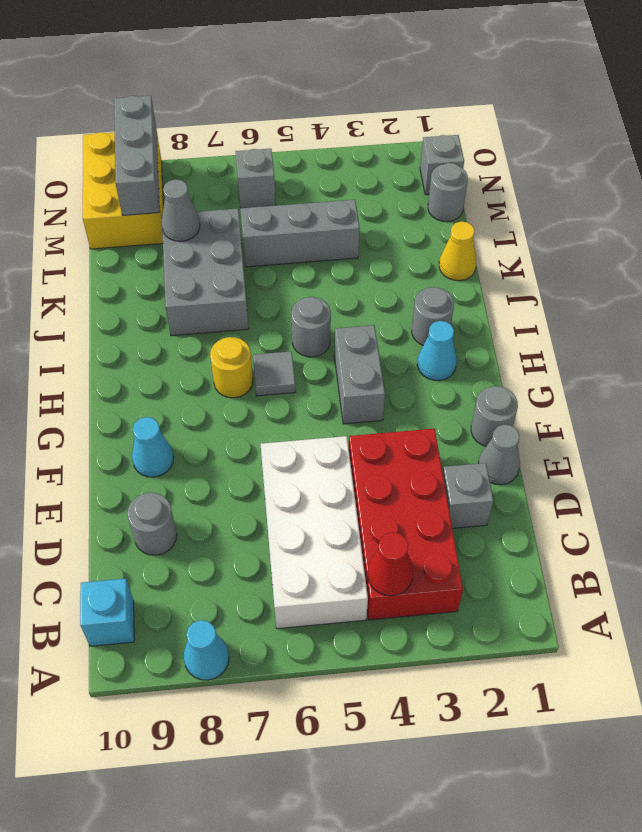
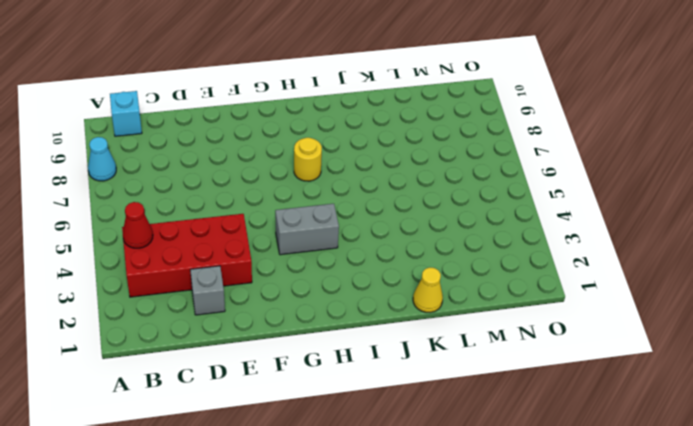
none -> white 2x4 brick [261,436,368,629]
none -> grey 1x1 round brick [127,493,177,555]
none -> grey 1x1 cone [478,425,520,485]

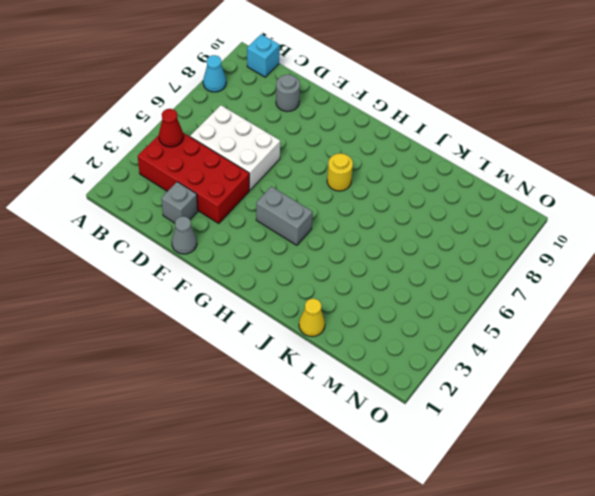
white 2x3 brick [190,105,280,190] -> white 2x4 brick [261,436,368,629]
none -> grey 1x1 round brick [471,386,518,446]
none -> cyan 1x1 cone [132,417,174,477]
none -> cyan 1x1 cone [417,321,457,381]

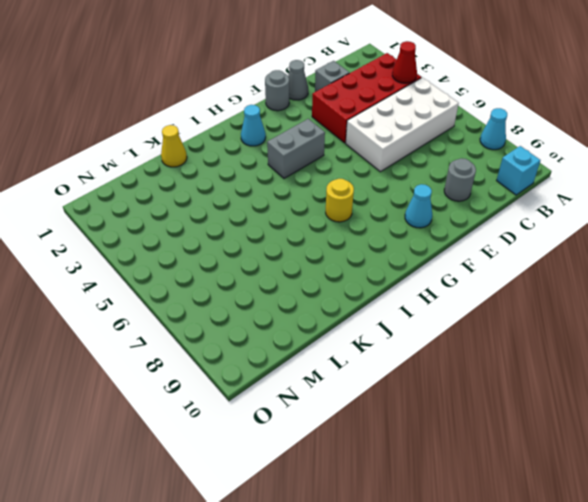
none -> grey 1x1 tile [253,351,296,396]
none -> grey 1x1 round brick [412,287,454,345]
none -> grey 1x1 round brick [291,297,331,357]

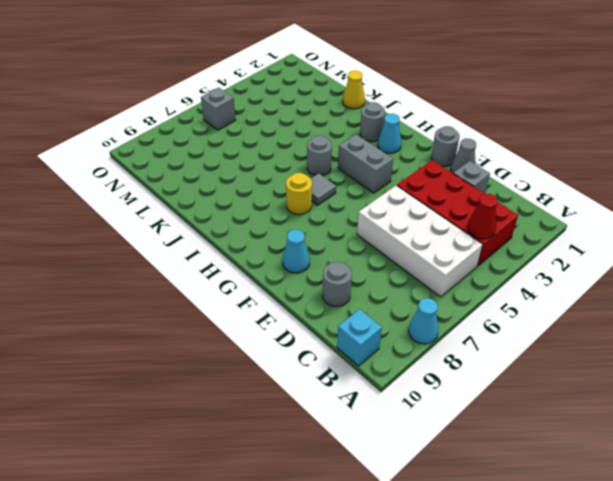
none -> grey 2x3 brick [162,209,249,336]
none -> grey 1x3 brick [240,200,360,267]
none -> grey 1x1 round brick [428,163,468,221]

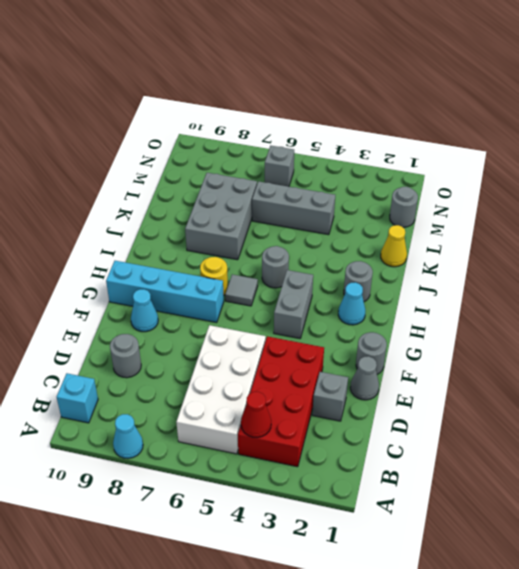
cyan 1x4 brick [106,261,224,323] -> none
none -> yellow 2x3 brick [83,132,164,249]
none -> grey 1x1 brick [420,135,464,195]
none -> grey 1x1 cone [161,179,200,241]

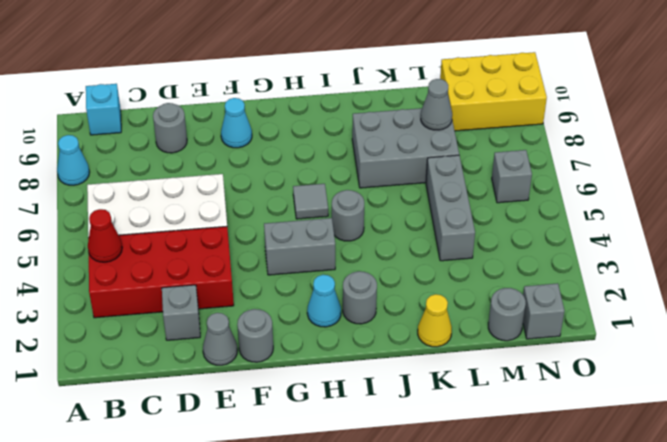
none -> yellow 1x1 round brick [210,337,253,398]
none -> grey 1x3 brick [114,96,160,215]

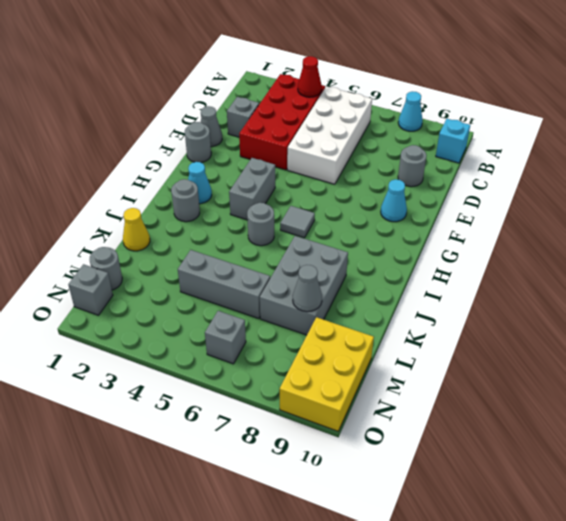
none -> yellow 1x1 round brick [210,337,253,398]
none -> grey 1x3 brick [114,96,160,215]

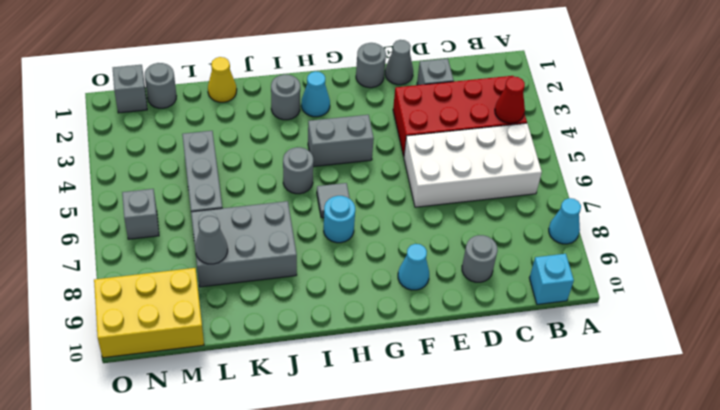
cyan 1x1 round brick [324,196,355,243] -> yellow 1x1 round brick [210,337,253,398]
none -> grey 1x3 brick [114,96,160,215]

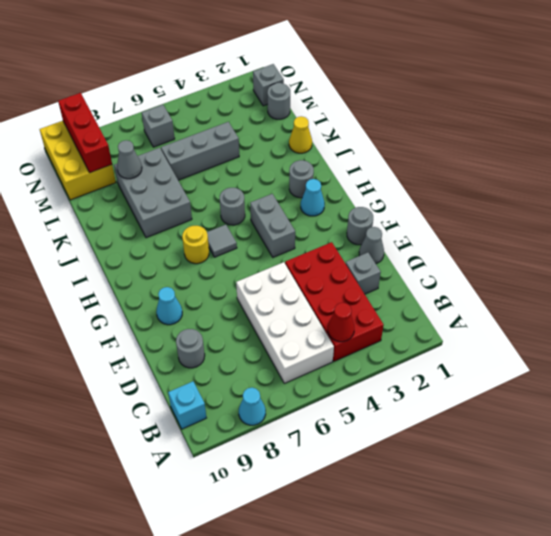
red 1x3 brick [58,93,112,173] -> grey 1x3 brick [114,96,160,215]

